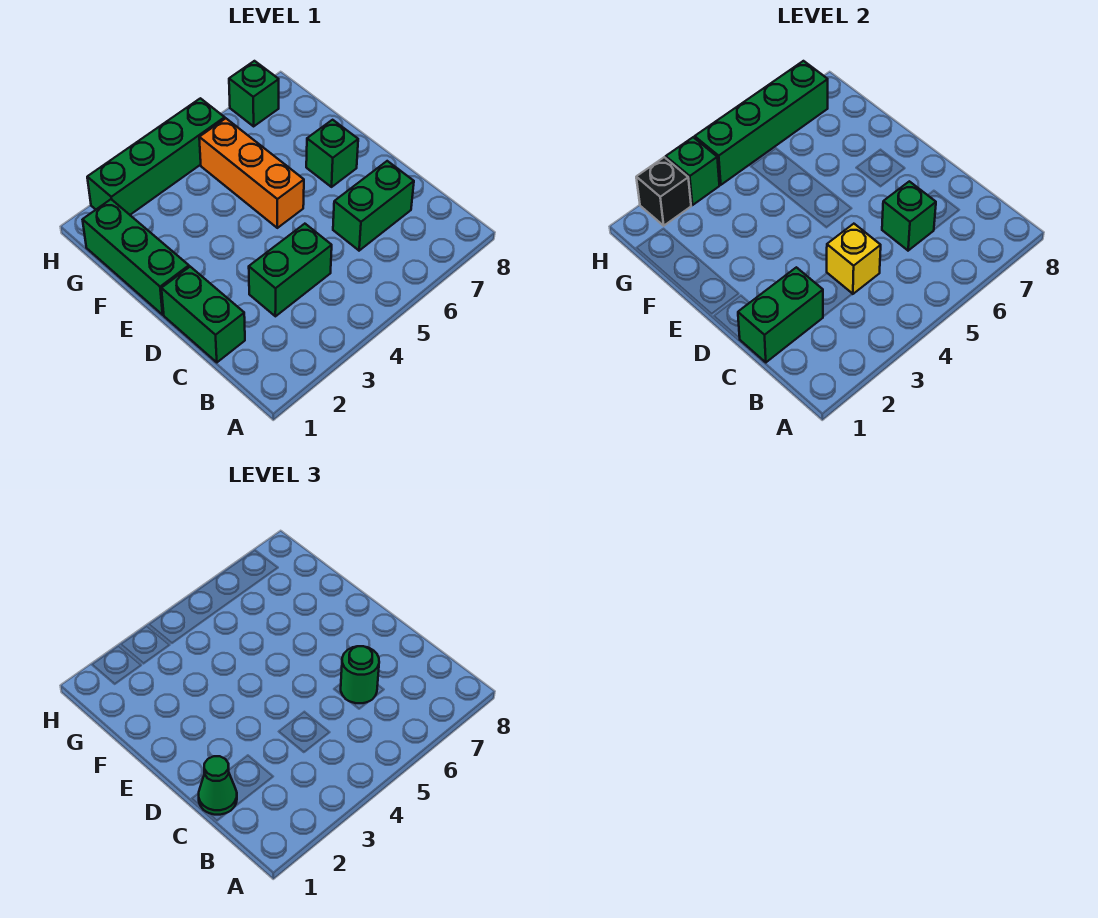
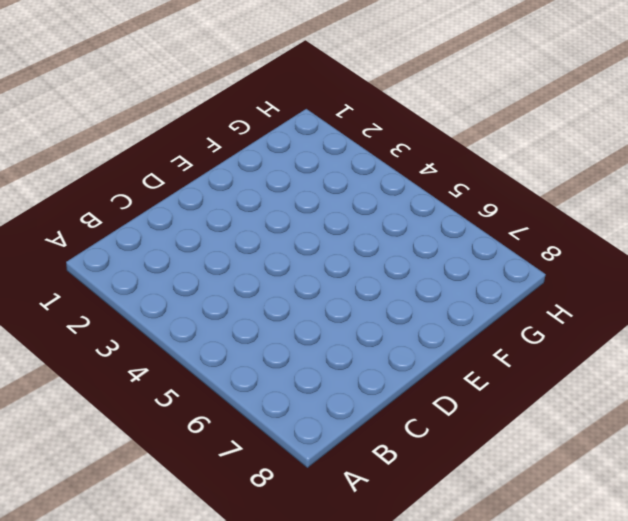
none -> green 1x2 brick [161,267,245,362]
none -> green 1x2 brick [249,224,332,316]
none -> green 1x2 brick [333,161,414,251]

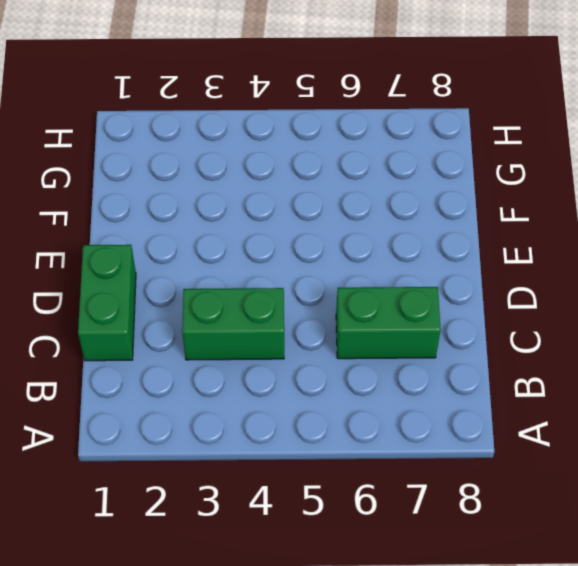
none -> green 1x3 brick [83,199,189,315]
none -> orange 1x3 brick [199,118,304,228]
none -> green 1x1 brick [306,120,358,187]

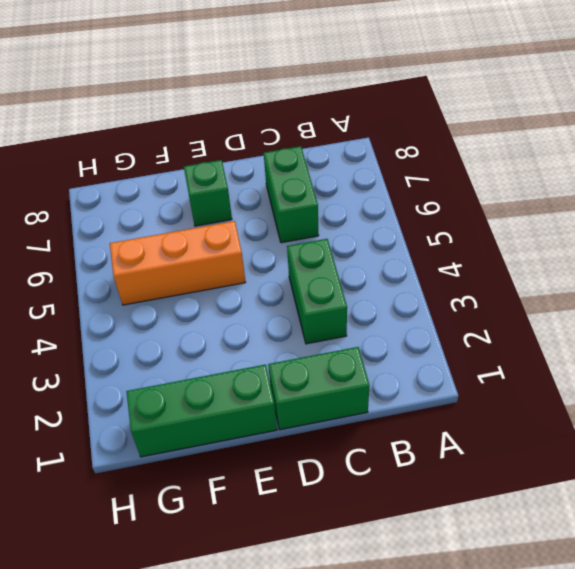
none -> green 1x4 brick [87,98,225,215]
none -> green 1x1 brick [229,61,279,126]
none -> green 1x2 brick [738,267,823,362]

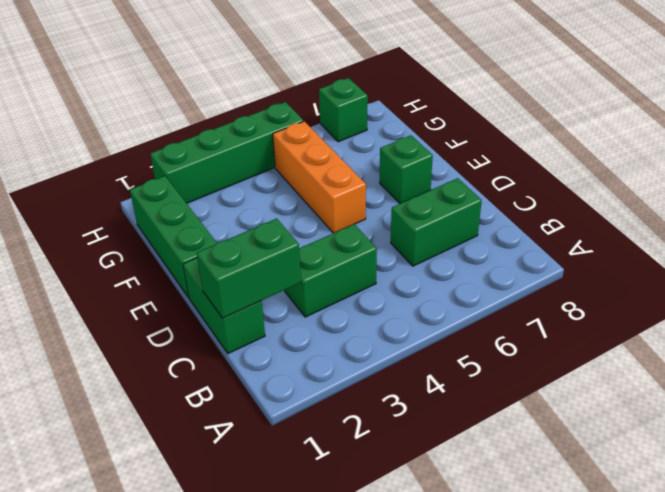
none -> yellow 1x1 brick [827,224,881,294]
none -> green 1x1 brick [882,181,936,251]
none -> black 1x1 brick [636,157,691,226]

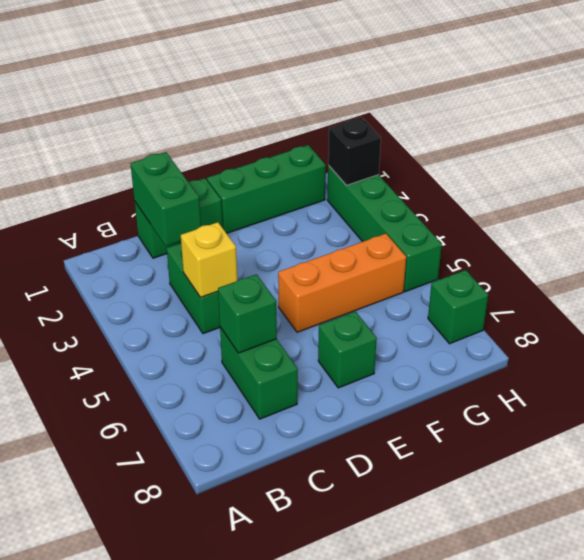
none -> green 1x1 brick [666,137,720,205]
none -> green 1x4 brick [695,61,828,185]
none -> green 1x1 cone [199,756,237,815]

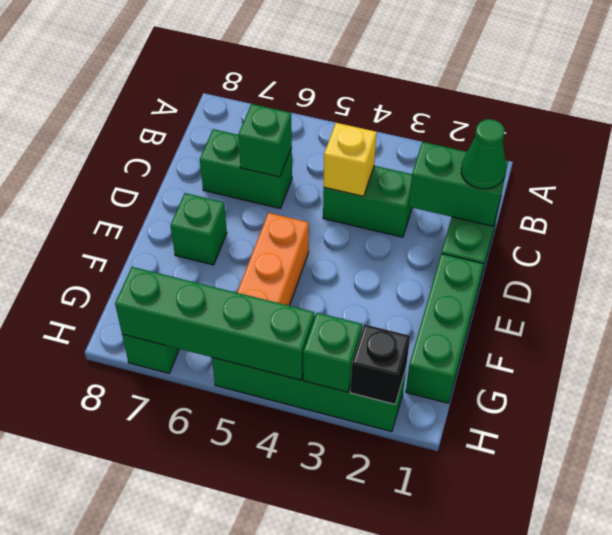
none -> green 1x1 round brick [341,646,379,703]

